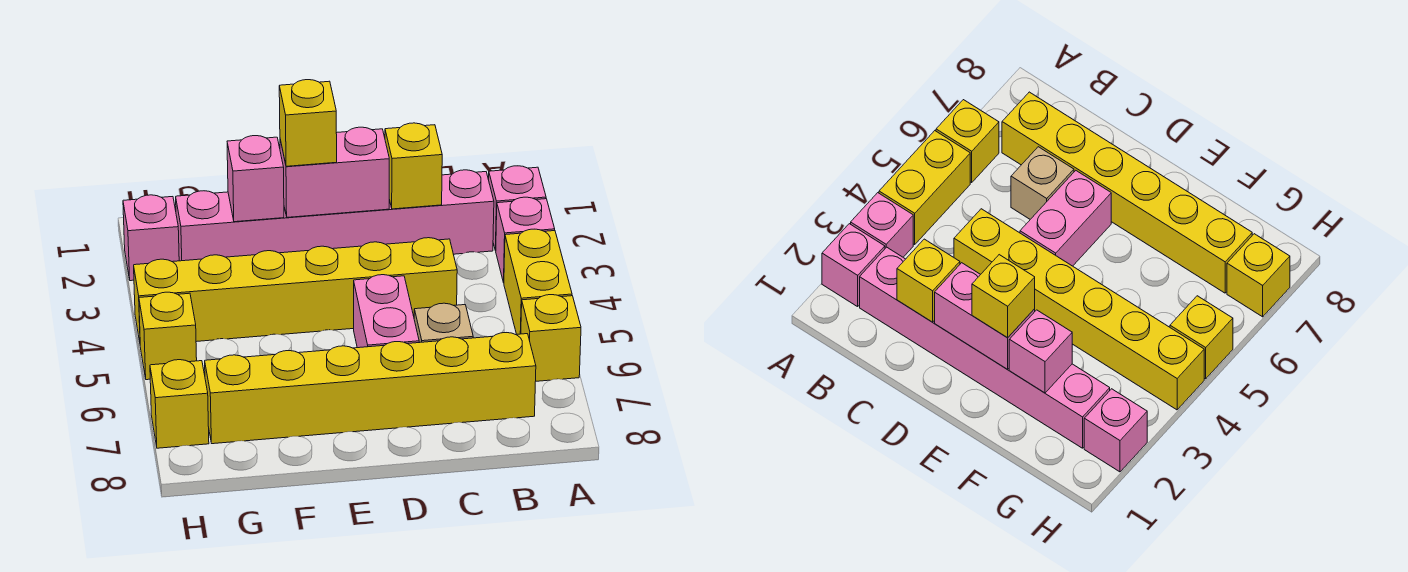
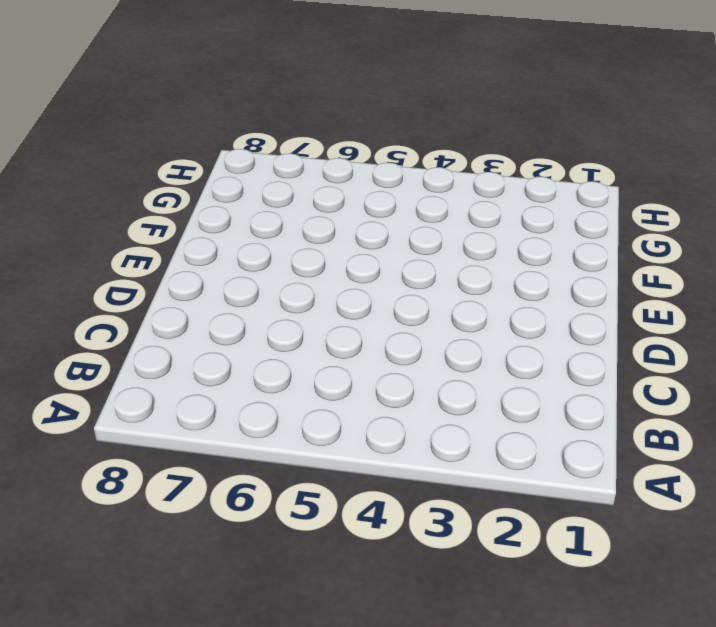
none -> pink 1x1 brick [489,166,546,251]
none -> pink 1x1 brick [496,197,555,283]
none -> yellow 1x2 brick [504,229,572,334]

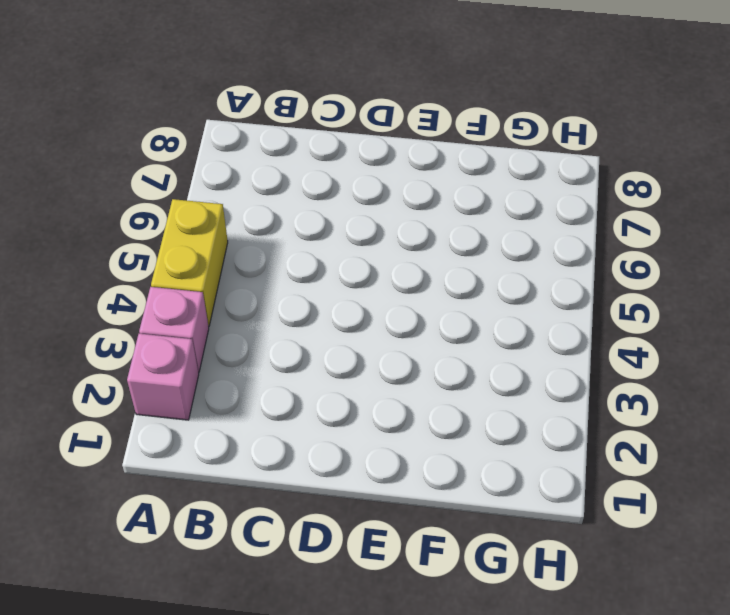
none -> yellow 1x1 brick [521,295,581,381]
none -> pink 1x6 brick [176,170,494,261]
none -> yellow 1x6 brick [205,333,536,444]

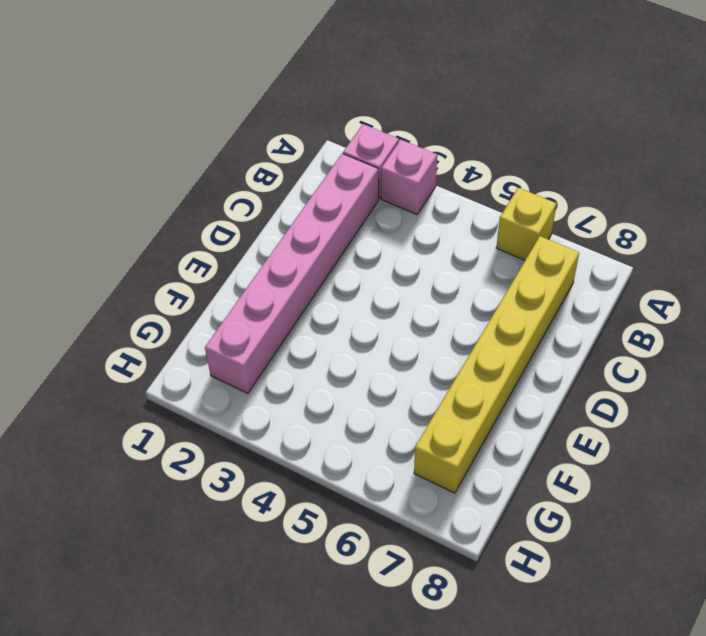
none -> yellow 1x2 brick [504,229,572,334]
none -> yellow 1x6 brick [134,238,457,342]
none -> tan 1x1 brick [414,303,473,343]

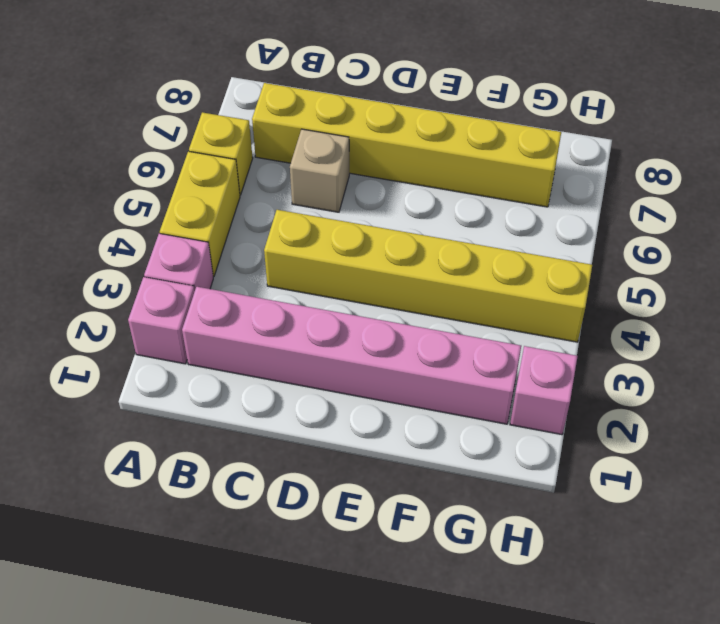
none -> pink 1x2 brick [354,275,419,348]
none -> yellow 1x1 brick [139,292,197,380]
none -> yellow 1x1 brick [150,360,209,448]

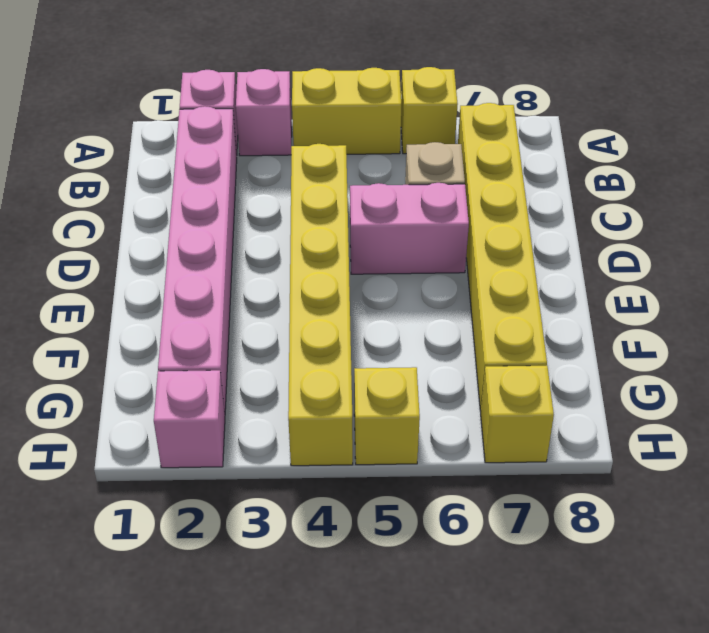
none -> yellow 1x1 brick [385,123,442,209]
none -> pink 1x2 brick [280,127,389,217]
none -> pink 1x1 brick [227,136,284,222]

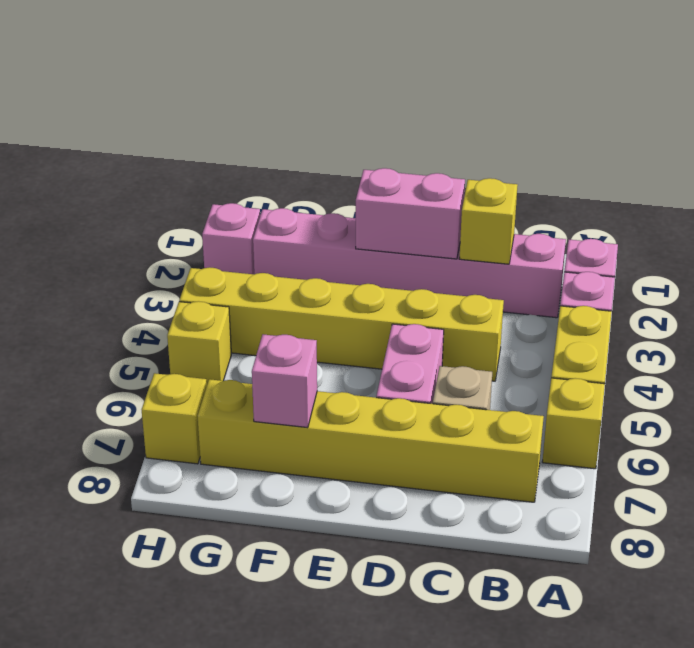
pink 1x1 brick [252,334,317,428] -> pink 1x1 brick moved to [227,136,284,222]
none -> yellow 1x1 brick [279,80,337,166]

